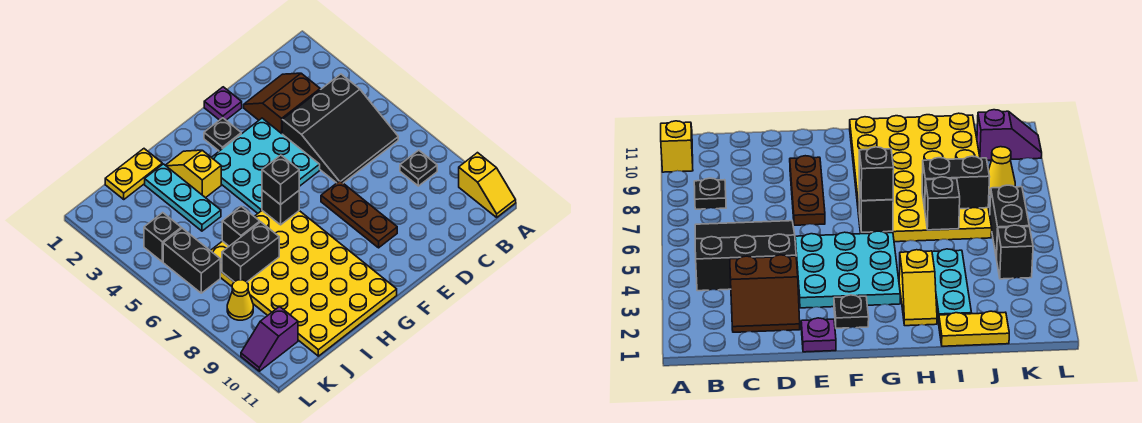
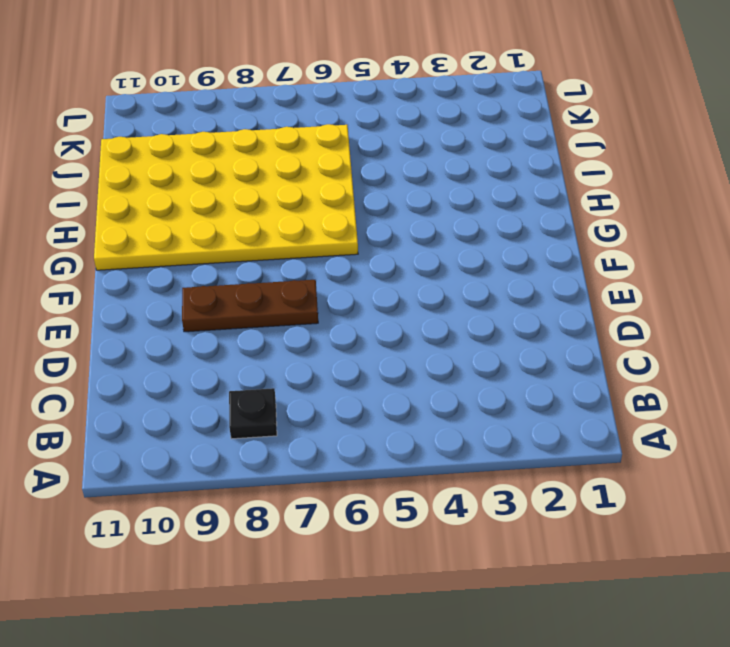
none -> yellow 1x2 slope [459,153,516,217]
none -> black 3x3 slope [282,74,398,183]
none -> brown 2x2 slope [244,73,320,134]

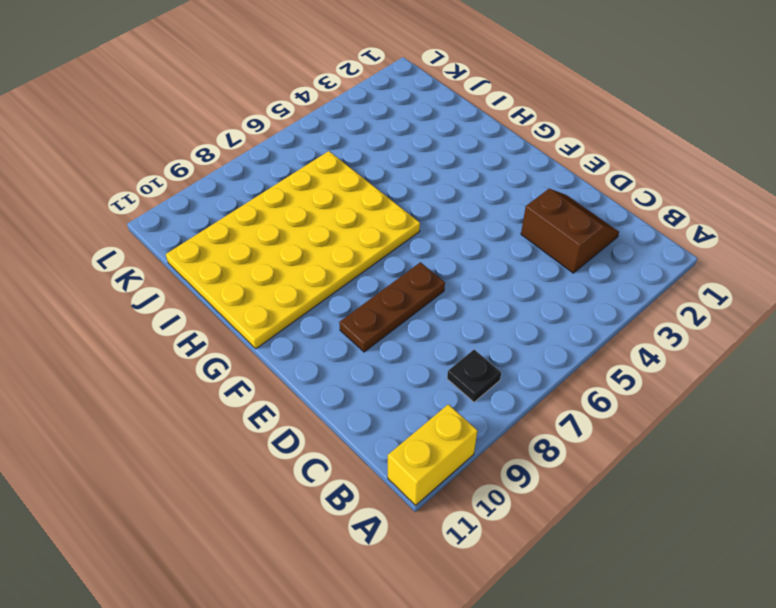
yellow 1x2 brick [388,404,477,505] -> yellow 1x2 slope [459,153,516,217]
none -> black 3x3 slope [282,74,398,183]
none -> purple 1x1 plate [204,87,242,120]
none -> cyan 3x3 plate [211,118,320,213]

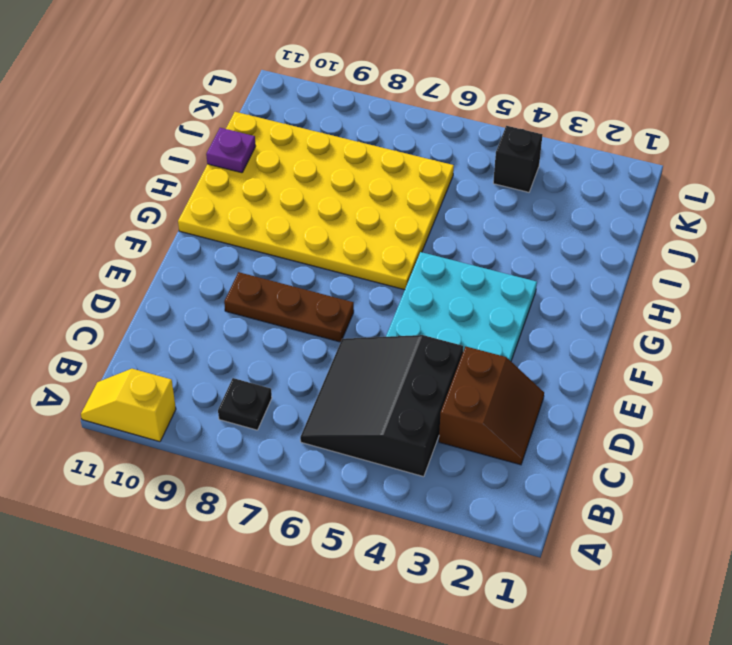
purple 1x1 plate [206,128,256,173] -> purple 1x1 plate moved to [204,87,242,120]
none -> black 1x1 plate [204,118,241,151]
none -> yellow 1x2 slope [165,150,221,198]
none -> yellow 1x2 plate [105,149,162,199]

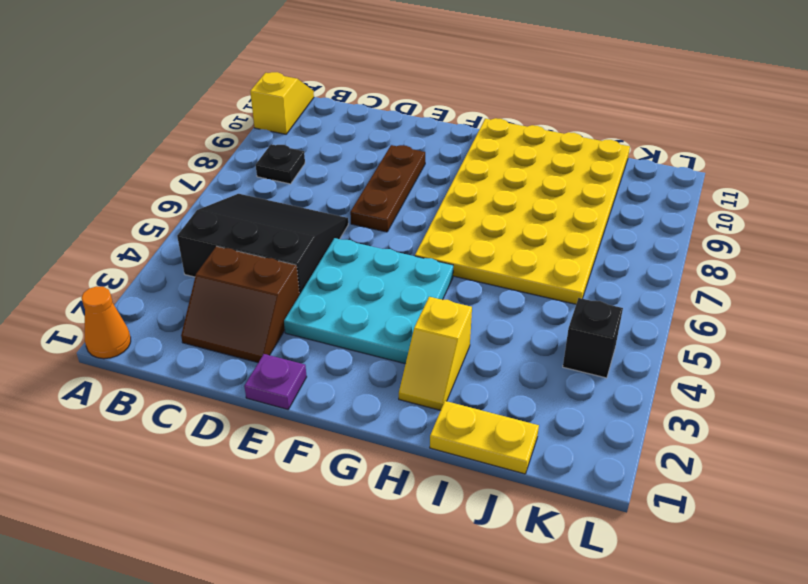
orange 1x1 cone [81,286,131,359] -> none
none -> black 1x1 plate [204,118,241,151]
none -> cyan 1x3 plate [145,164,221,231]
none -> black 1x2 brick [163,228,220,293]

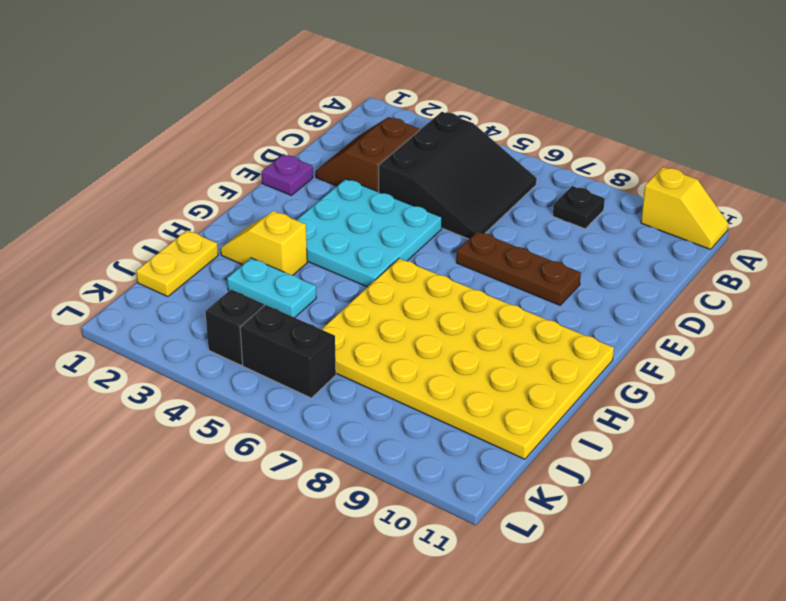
cyan 1x2 plate [227,258,316,318] -> cyan 1x3 plate [145,164,221,231]
none -> black 1x1 plate [204,118,241,151]
none -> yellow 1x1 cone [227,280,253,320]
none -> purple 1x2 slope [241,306,298,371]

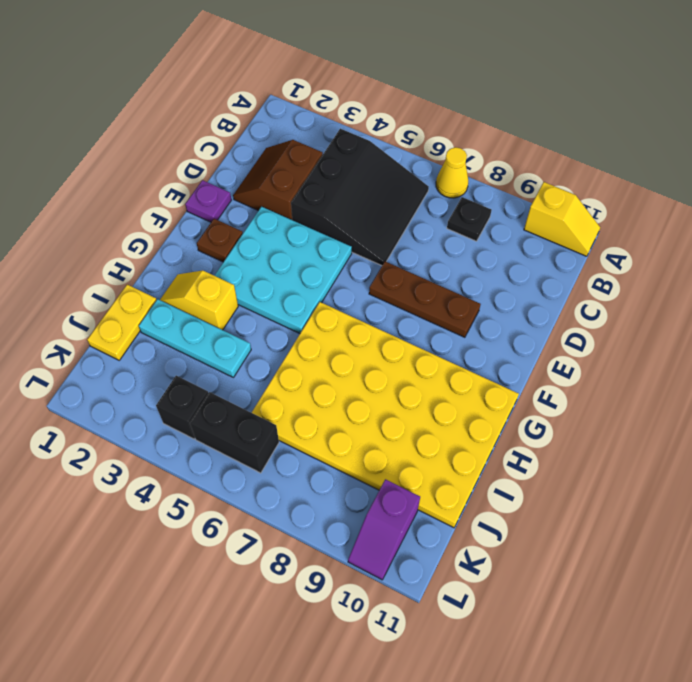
yellow 1x1 cone [436,147,468,198] -> yellow 1x1 cone moved to [227,280,253,320]
brown 1x1 plate [197,219,243,262] -> black 1x1 plate [204,118,241,151]
none -> black 1x1 brick [262,190,299,225]
none -> black 1x1 brick [222,206,260,246]
none -> black 1x2 brick [222,222,279,282]

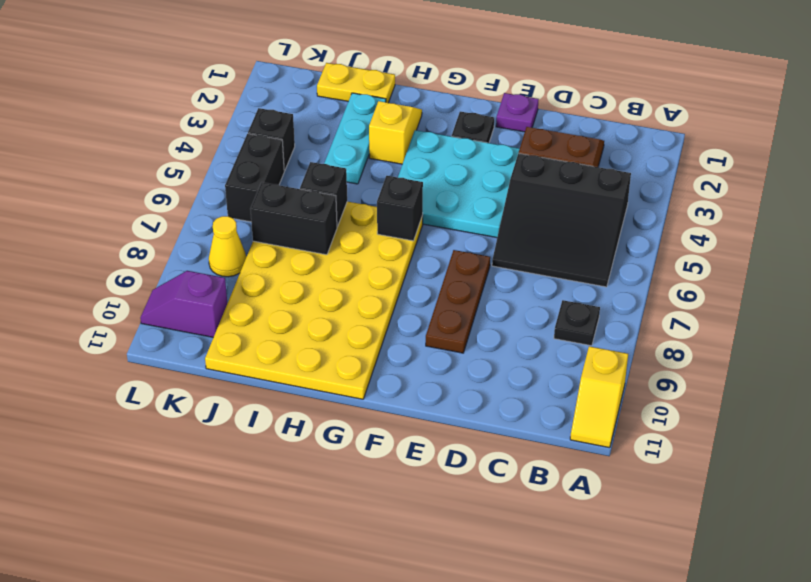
none -> black 1x1 brick [262,155,299,205]

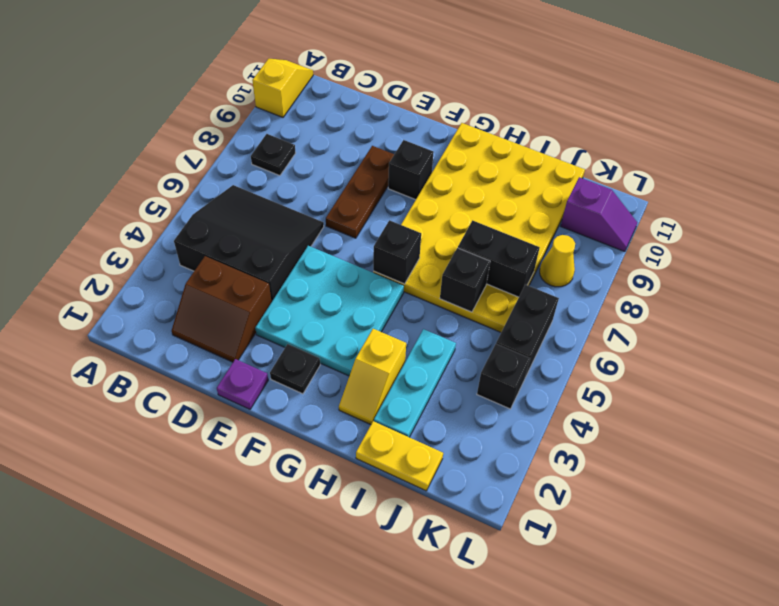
black 1x1 brick [388,140,434,200] -> black 1x1 brick moved to [262,155,299,205]

